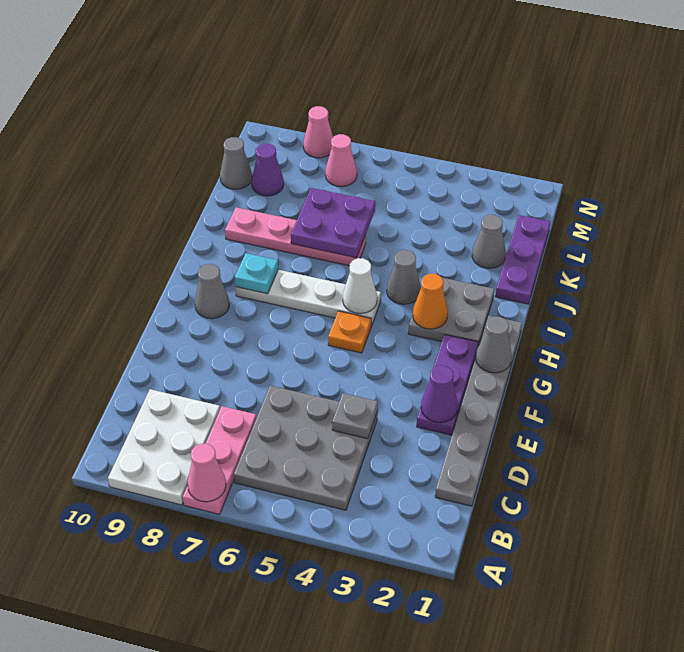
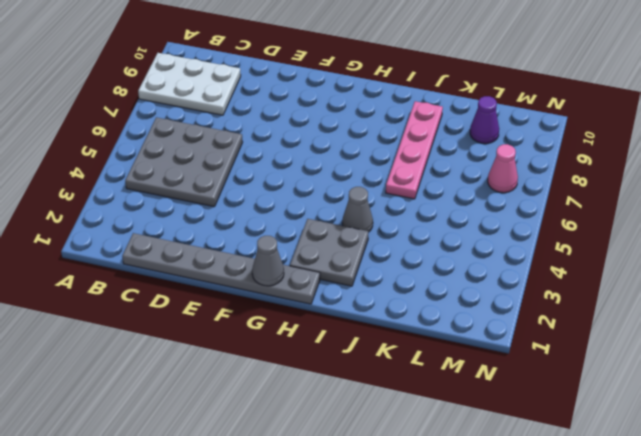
none -> pink 1x3 plate [183,406,256,514]
none -> purple 1x3 plate [417,334,478,435]
none -> orange 1x1 plate [328,311,371,353]

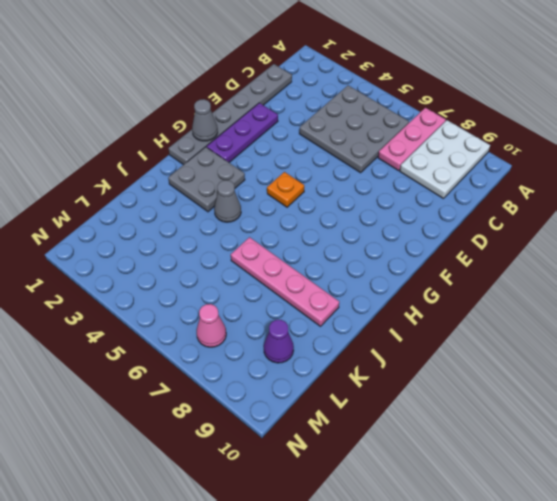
none -> grey 1x1 cone [195,264,229,319]
none -> white 1x4 plate [235,270,381,326]
none -> purple 1x3 plate [495,215,550,304]

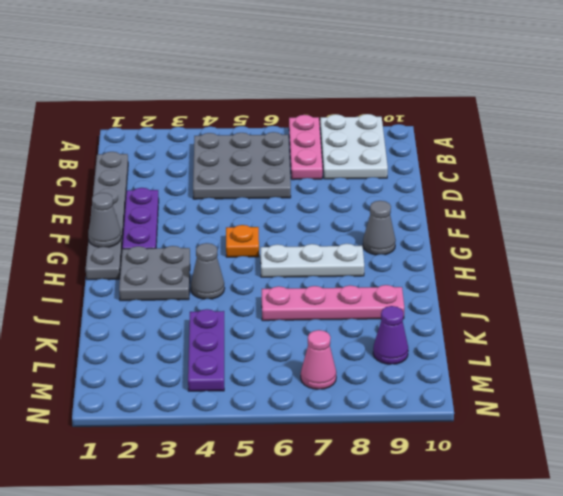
white 1x3 plate [261,244,364,277] -> white 1x4 plate [235,270,381,326]
purple 1x3 plate [188,309,224,391] -> purple 1x3 plate moved to [495,215,550,304]
none -> grey 1x1 cone [472,215,506,268]
none -> grey 1x1 cone [220,137,252,189]
none -> pink 1x1 cone [303,106,333,158]

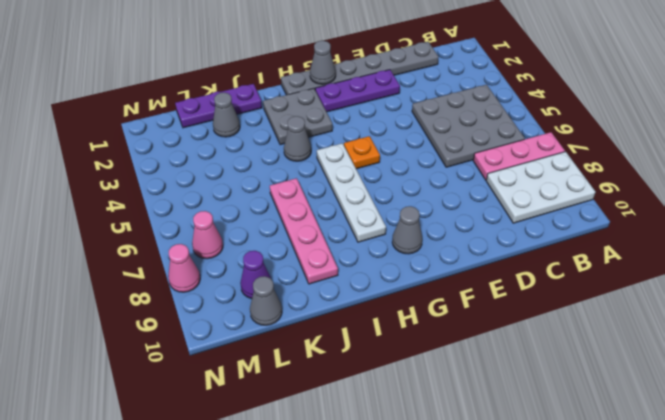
none -> pink 1x1 cone [187,444,226,502]
none -> grey 1x1 plate [332,393,378,439]
none -> purple 1x1 cone [421,366,458,423]

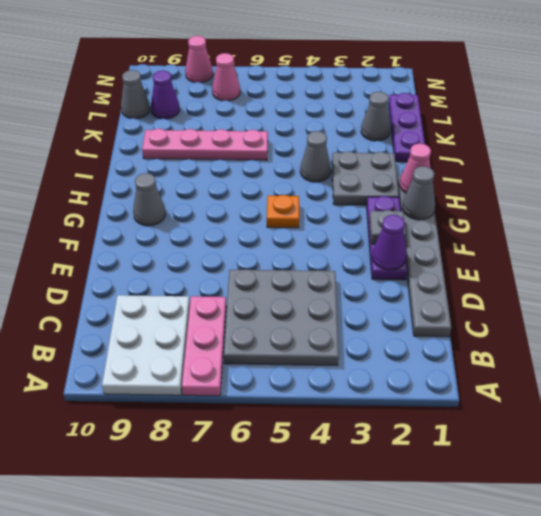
grey 1x1 plate [369,210,406,244] -> grey 1x1 plate moved to [332,393,378,439]
pink 1x1 cone [400,144,431,193] -> pink 1x1 cone moved to [187,444,226,502]
none -> white 1x4 plate [235,270,381,326]
none -> orange 1x1 cone [413,274,448,329]
none -> white 1x1 cone [343,258,377,314]

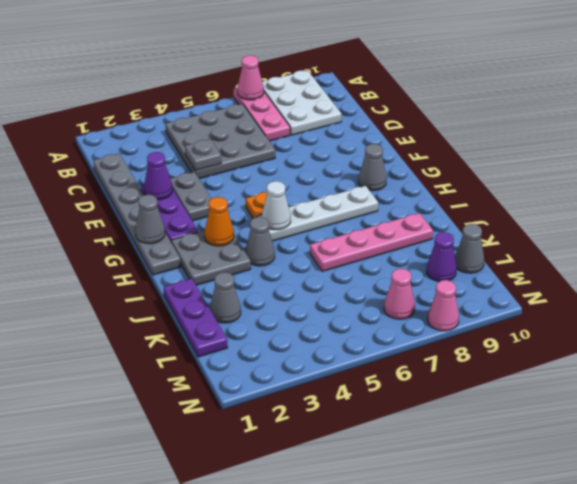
grey 1x2 plate [170,172,211,221] -> none
none -> cyan 1x1 plate [235,253,278,294]
none -> purple 2x2 plate [291,188,375,258]

